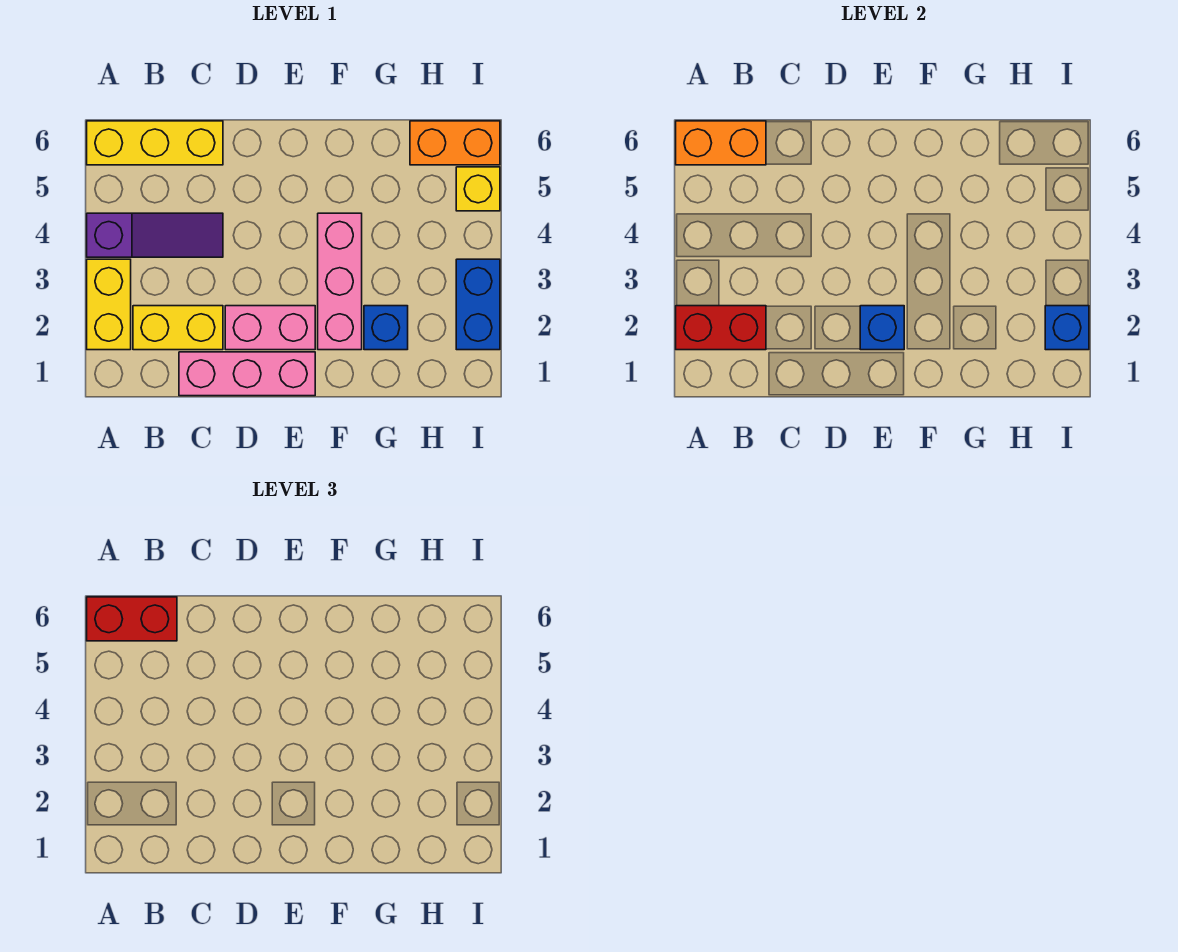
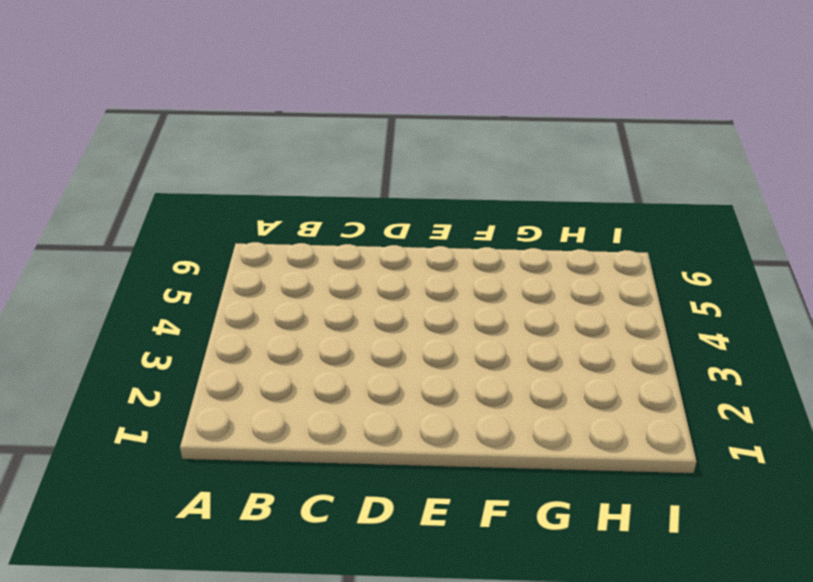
none -> yellow 1x2 brick [87,259,131,350]
none -> purple 1x3 slope [87,213,223,257]
none -> yellow 1x3 brick [87,121,223,165]

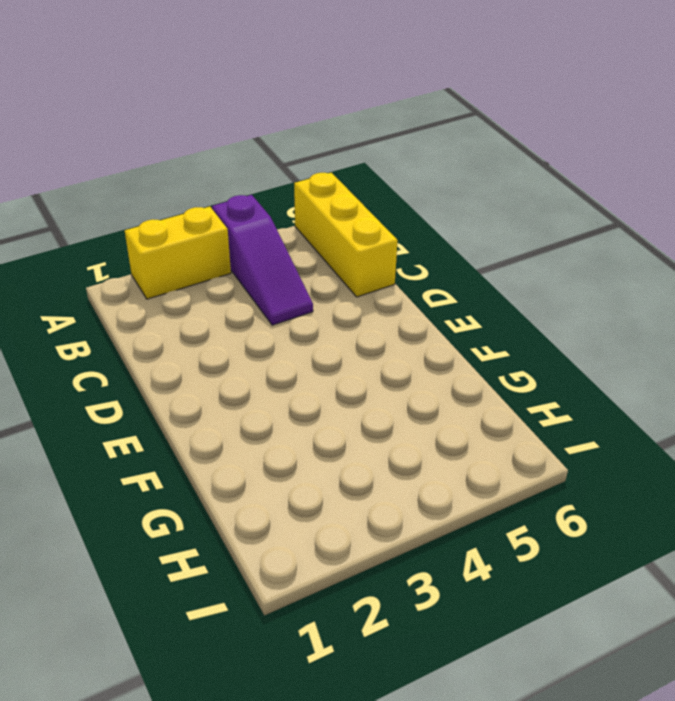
none -> yellow 1x2 brick [133,306,223,350]
none -> pink 1x3 brick [179,352,315,396]
none -> pink 1x2 brick [225,306,315,350]

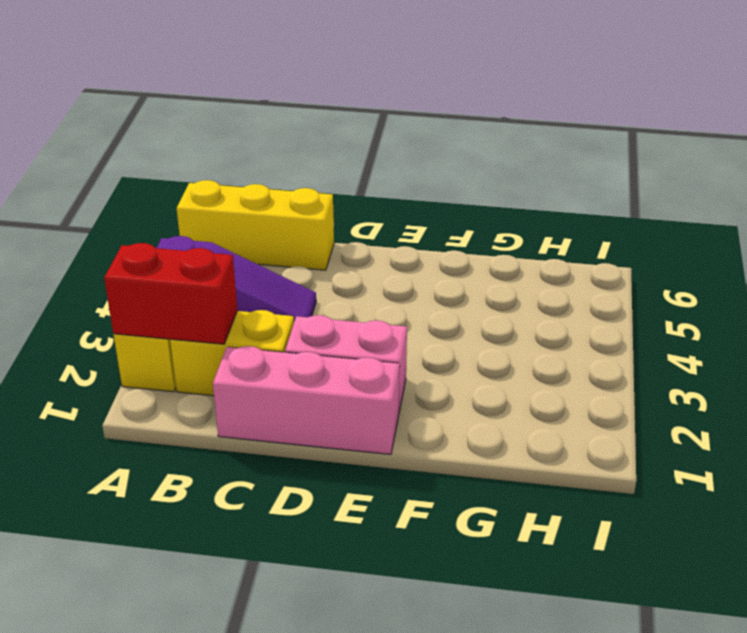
none -> pink 1x3 brick [318,213,362,350]
none -> blue 1x1 brick [364,306,408,350]
none -> orange 1x2 brick [410,121,500,165]

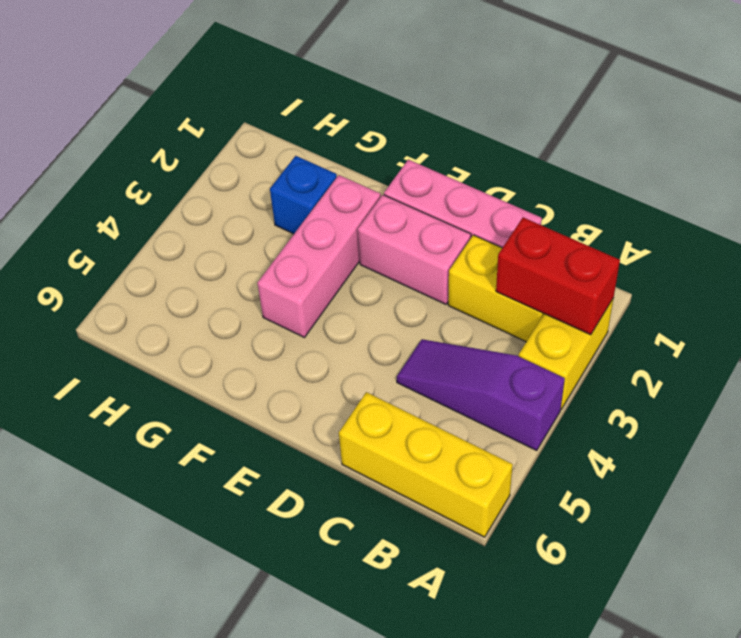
none -> orange 1x2 brick [410,121,500,165]
none -> blue 1x2 brick [456,259,500,350]
none -> yellow 1x1 brick [456,167,500,211]

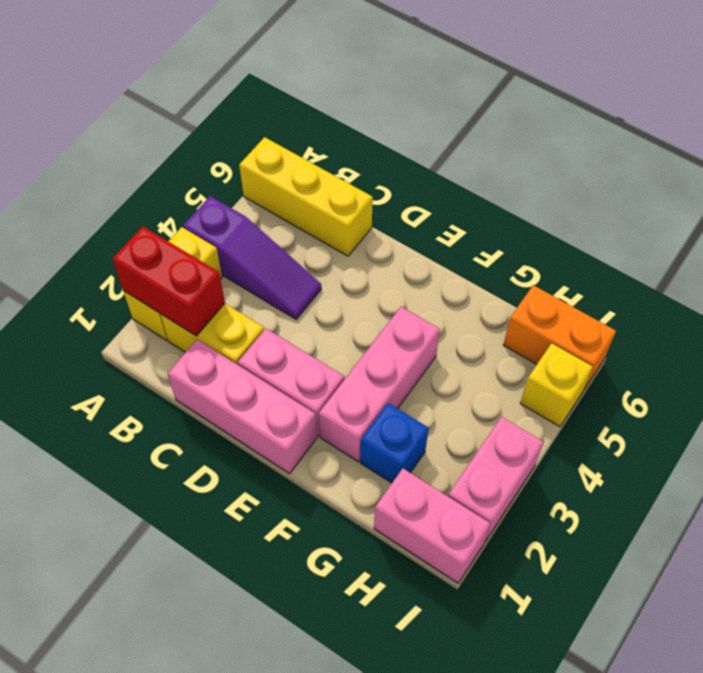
pink 1x2 brick [374,469,490,583] -> none
pink 1x2 brick [448,417,543,542] -> blue 1x2 brick [456,259,500,350]
none -> orange 1x2 brick [676,121,766,165]
none -> blue 1x1 brick [860,306,904,350]
none -> blue 1x1 brick [1045,306,1089,350]

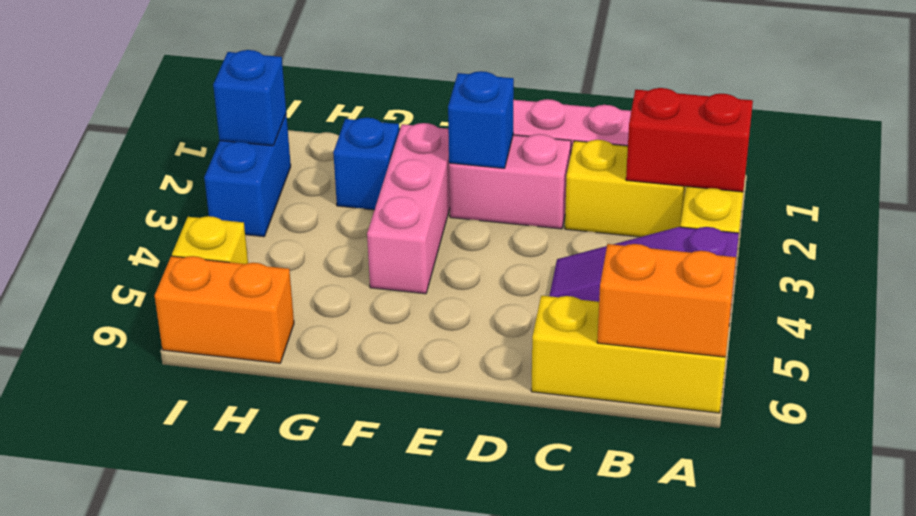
none -> red 1x2 brick [87,597,177,641]

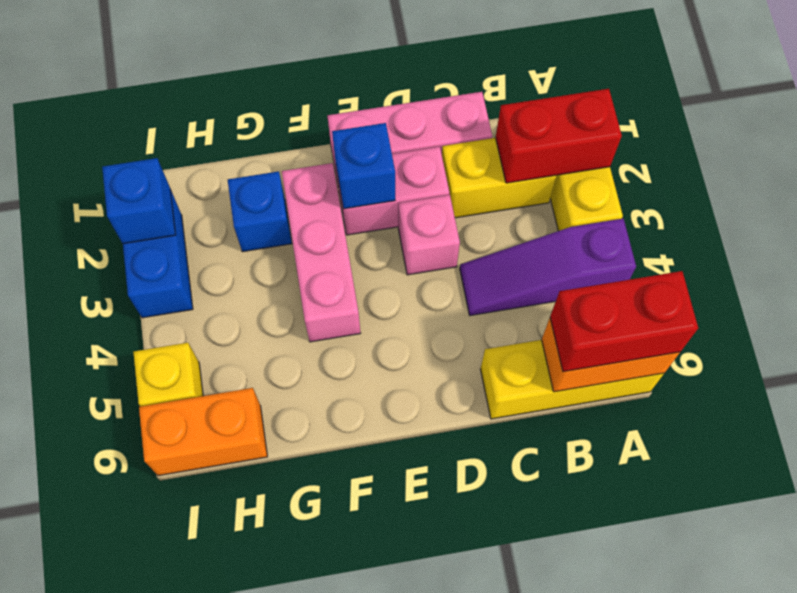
pink 1x1 brick [398,195,460,275] -> none

